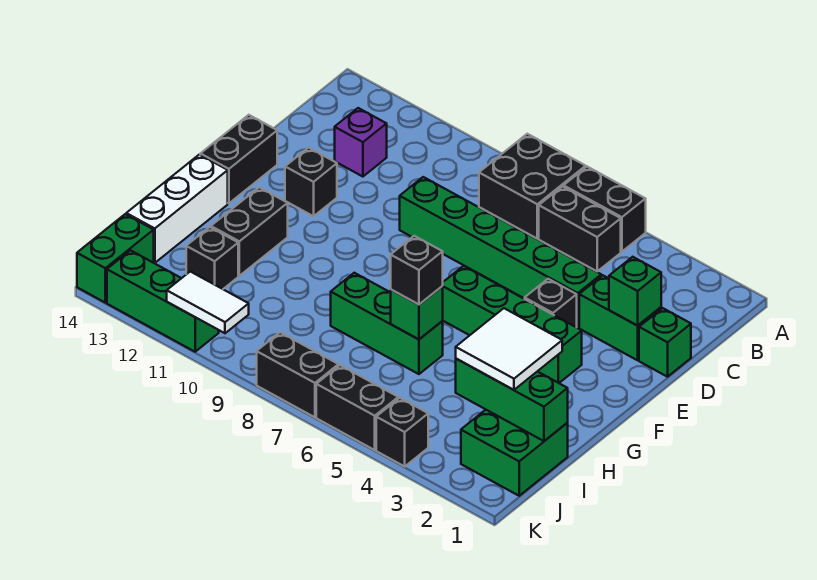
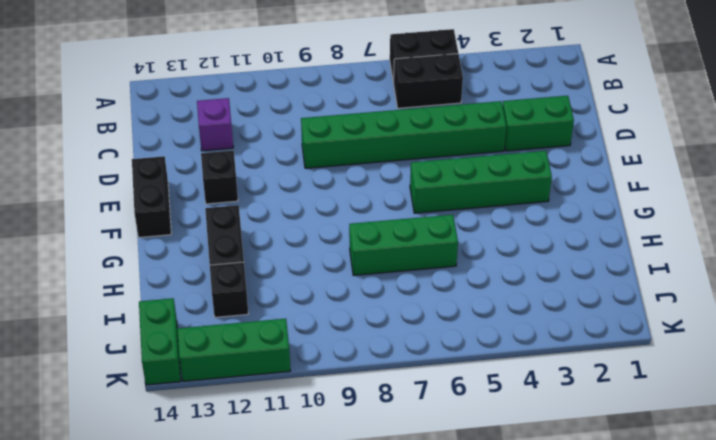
none -> black 2x2 brick [479,134,586,239]
none -> green 1x1 brick [639,308,691,377]
none -> black 1x1 brick [525,279,577,327]

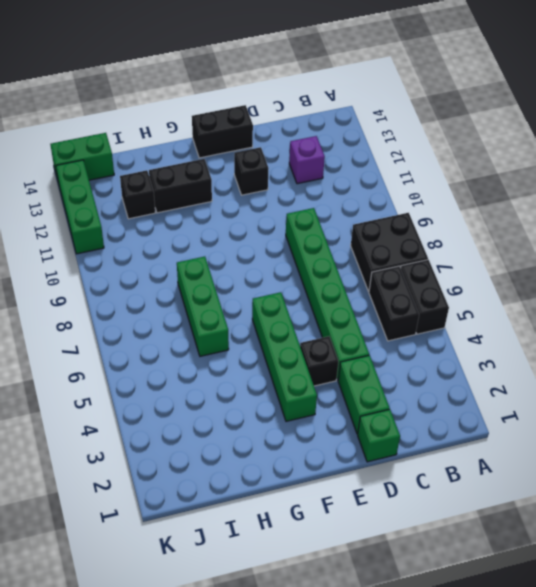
none -> white 1x3 brick [126,155,228,263]
none -> green 2x2 brick [461,410,568,496]
none -> black 1x1 brick [376,398,428,466]

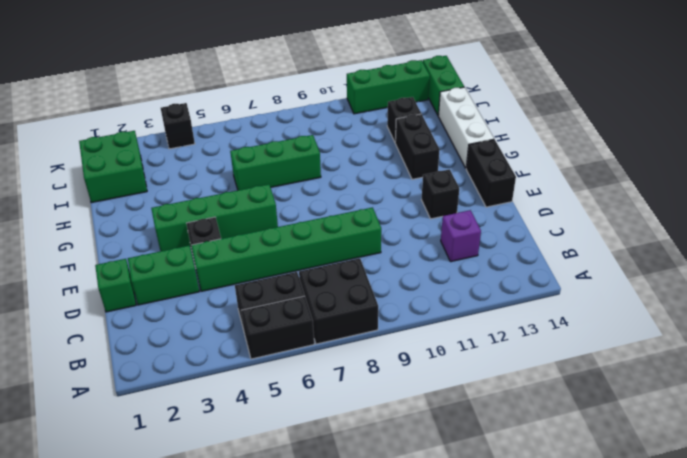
none -> black 1x2 brick [316,365,398,450]
none -> black 1x2 brick [257,332,338,417]
none -> green 1x1 brick [609,257,661,326]

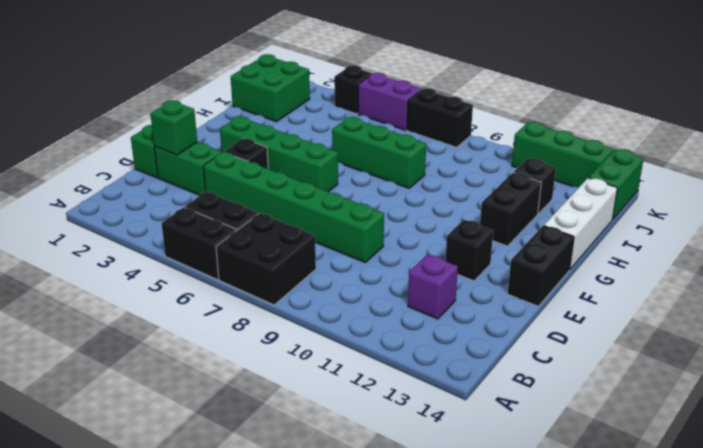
purple 1x2 brick [358,73,421,130] -> black 1x2 brick [316,365,398,450]
none -> green 1x1 brick [391,286,443,339]
none -> green 1x3 brick [456,359,568,441]
none -> white 1x2 tile [167,272,249,333]

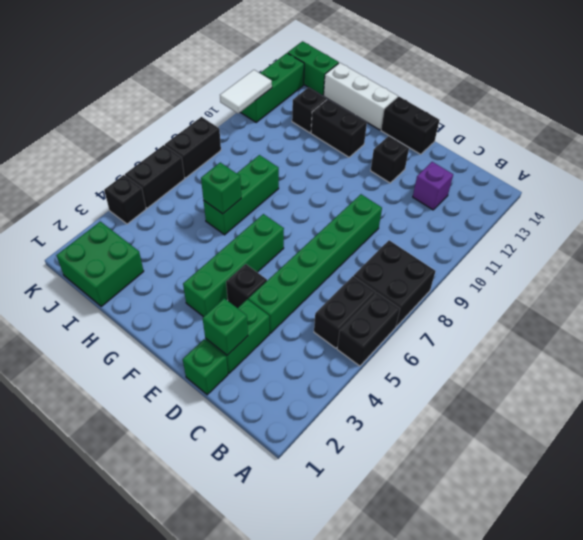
none -> green 1x3 brick [456,359,568,441]
none -> white 2x2 tile [456,308,562,390]
none -> black 1x1 brick [391,236,443,305]

